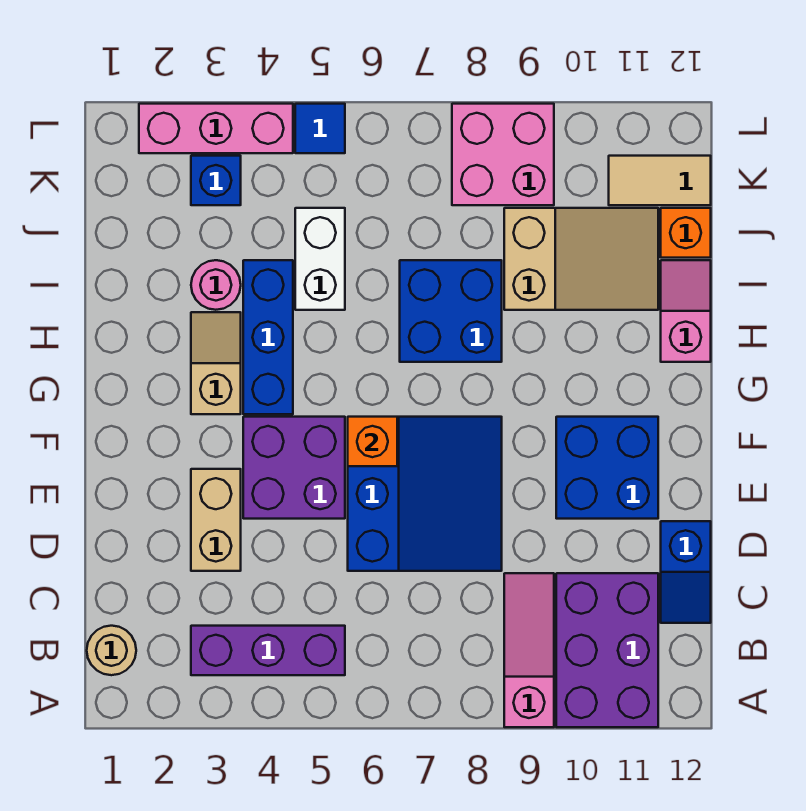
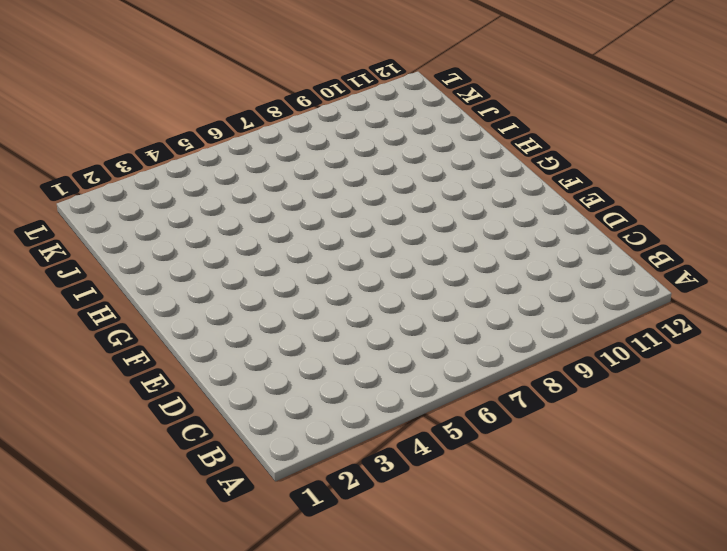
none -> pink 1x3 slope [504,573,554,727]
none -> purple 2x3 brick [556,573,658,727]
none -> tan 1x1 round brick [87,626,136,675]

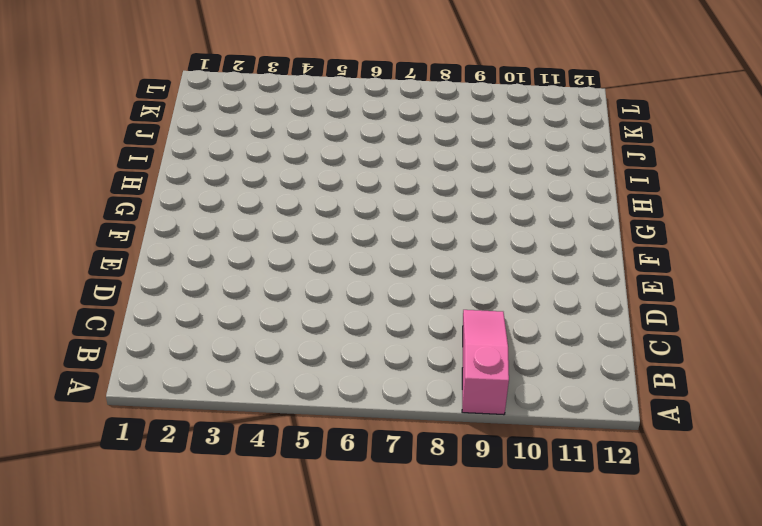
none -> purple 2x3 brick [556,573,658,727]
none -> tan 1x1 round brick [87,626,136,675]
none -> purple 1x3 brick [191,626,345,675]

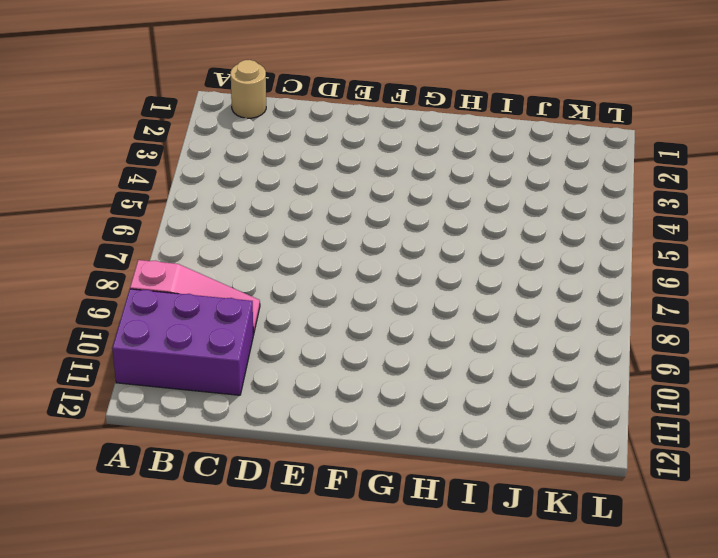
none -> purple 1x3 brick [191,626,345,675]
none -> blue 1x2 slope [661,521,711,623]
none -> tan 1x2 brick [191,469,241,571]

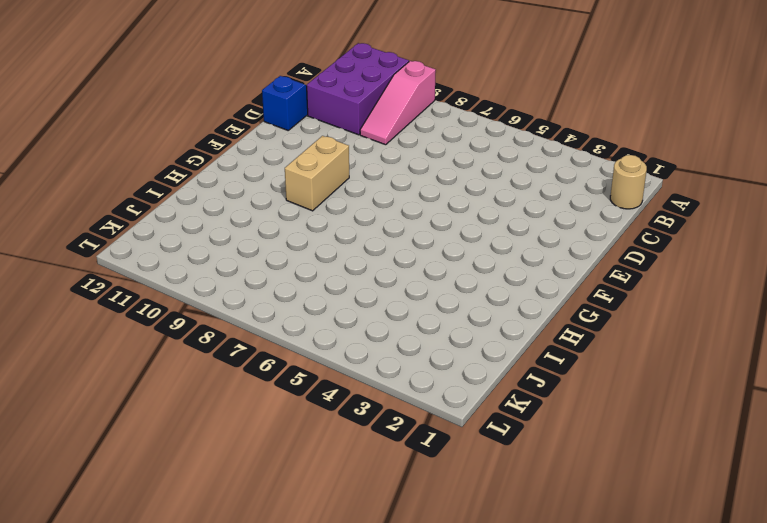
tan 1x2 brick [285,136,349,211] -> tan 1x2 brick moved to [191,469,241,571]
none -> purple 1x3 brick [191,626,345,675]
none -> blue 3x3 slope [348,417,502,571]
none -> purple 2x2 brick [243,417,345,519]

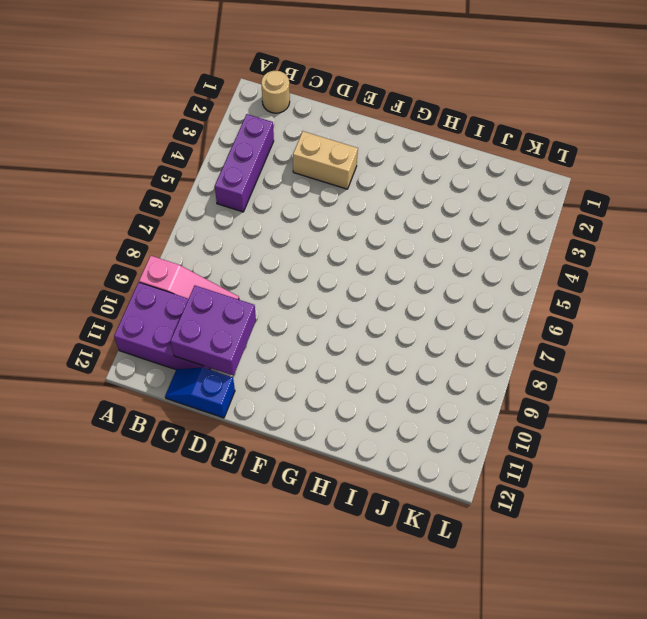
purple 2x2 brick [170,286,256,376] -> purple 2x2 brick moved to [243,417,345,519]
none -> blue 3x3 slope [348,417,502,571]
none -> blue 2x2 brick [556,417,658,519]
none -> tan 1x2 slope [191,312,241,414]

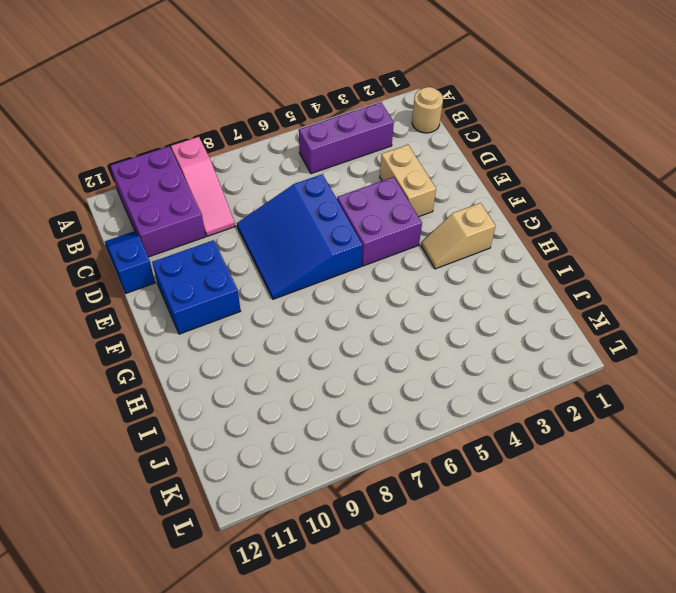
tan 1x2 slope [421,203,496,269] -> tan 1x2 slope turned to [191,312,241,414]
none -> blue 1x3 brick [243,260,293,414]
none -> blue 2x2 brick [400,260,502,362]
none -> pink 1x2 slope [661,260,711,362]

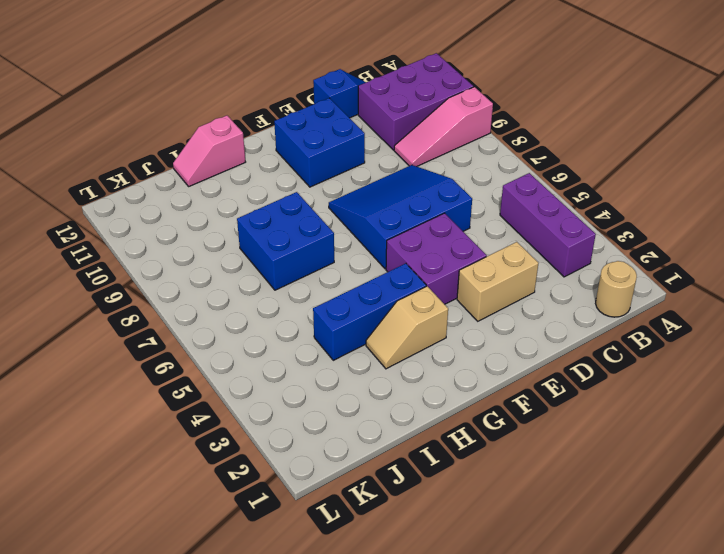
none -> pink 1x1 round brick [191,260,241,310]
none -> white 1x2 brick [295,208,345,310]
none -> tan 2x3 slope [504,208,658,310]

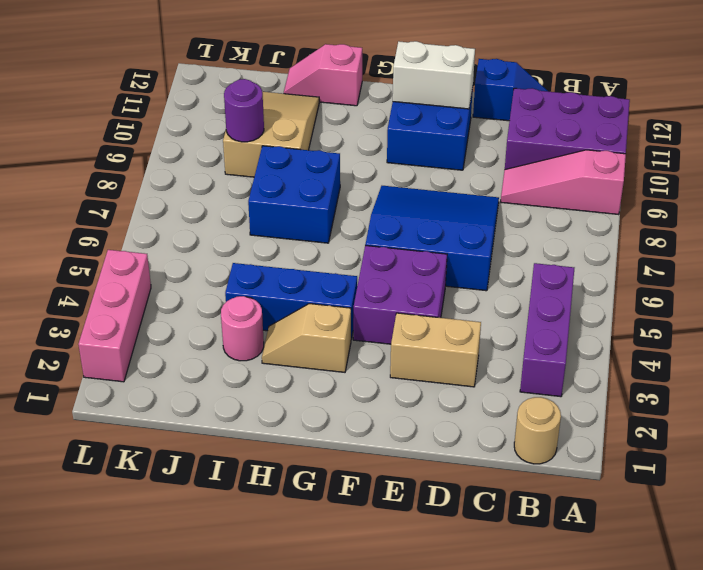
white 1x2 brick [393,41,475,109] -> white 1x2 brick moved to [295,208,345,310]
purple 1x1 round brick [224,79,264,142] -> none
none -> orange 1x1 brick [661,208,711,258]
none -> blue 1x1 brick [191,156,241,205]
none -> pink 2x2 brick [452,104,554,205]

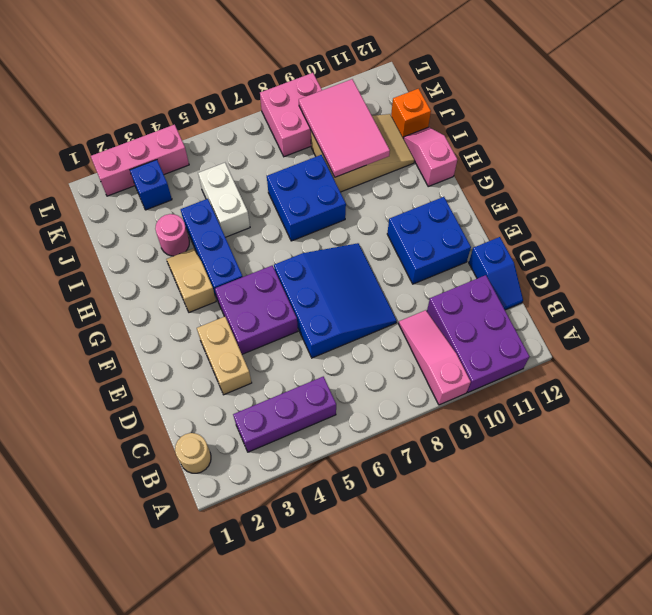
pink 2x3 tile [299,79,390,177] -> none
none -> tan 1x2 tile [609,156,711,205]
none -> blue 1x1 tile [295,104,345,153]
none -> orange 1x1 brick [348,417,397,466]

